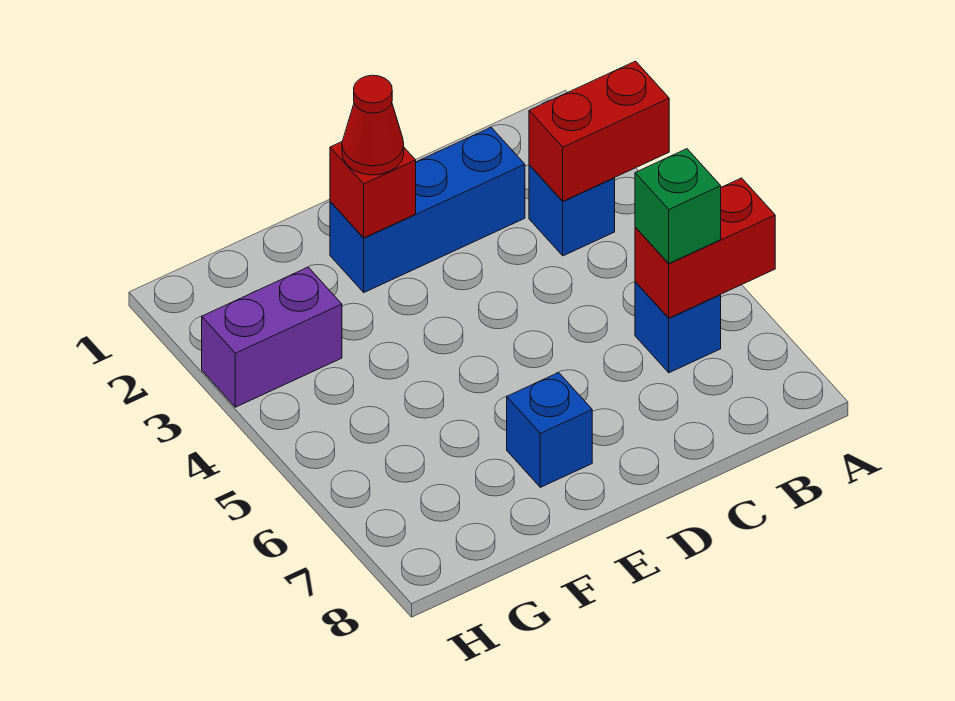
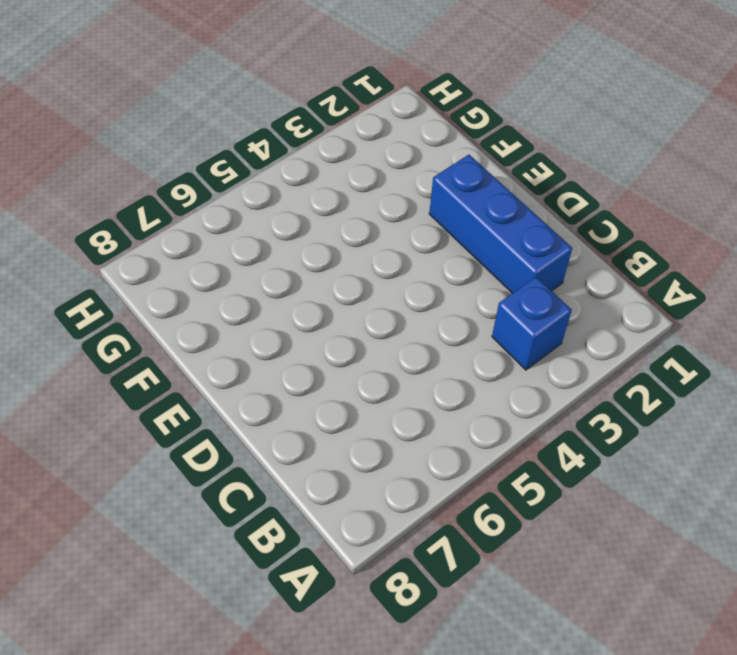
none -> blue 1x1 brick [635,282,721,373]
none -> blue 1x1 brick [507,373,592,487]

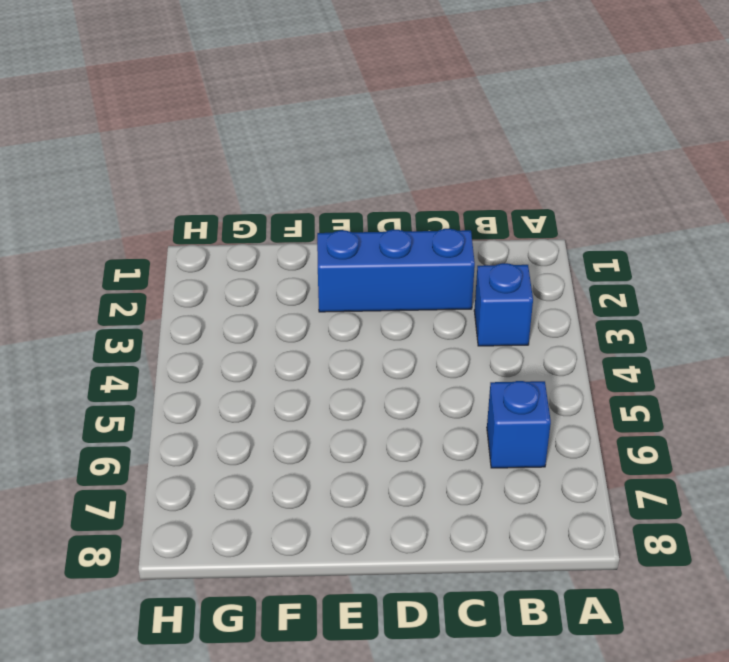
none -> blue 1x1 brick [507,373,592,487]
none -> purple 1x2 brick [202,267,342,407]

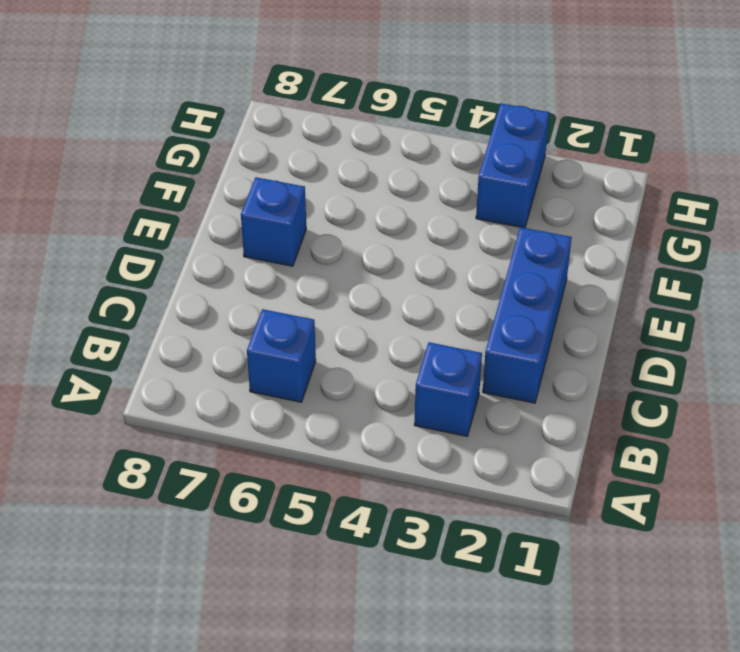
blue 1x2 brick [476,104,549,228] -> purple 1x2 brick [202,267,342,407]
none -> red 1x2 brick [529,61,669,201]
none -> red 1x2 brick [635,178,775,318]

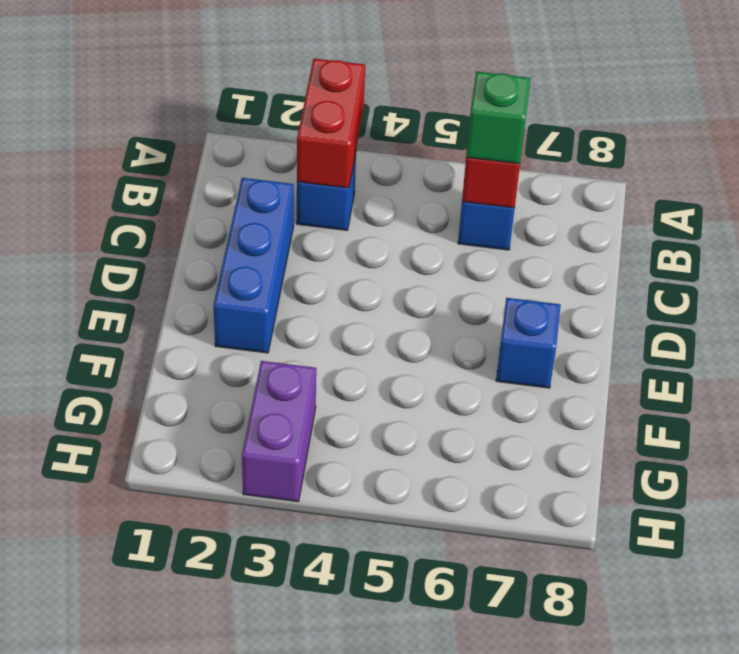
none -> red 1x1 brick [330,142,416,238]
none -> red 1x1 cone [342,75,404,175]

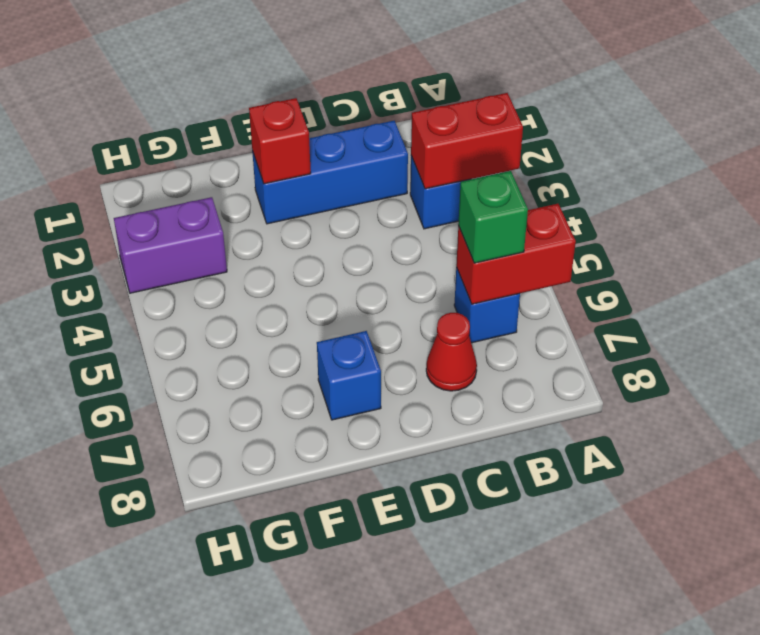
red 1x1 cone [426,313,477,391] -> red 1x1 cone moved to [342,75,404,175]

